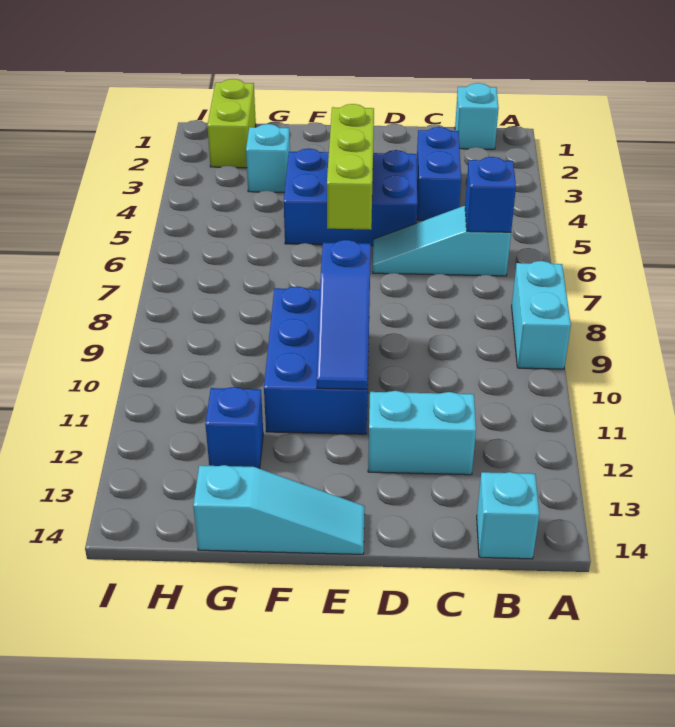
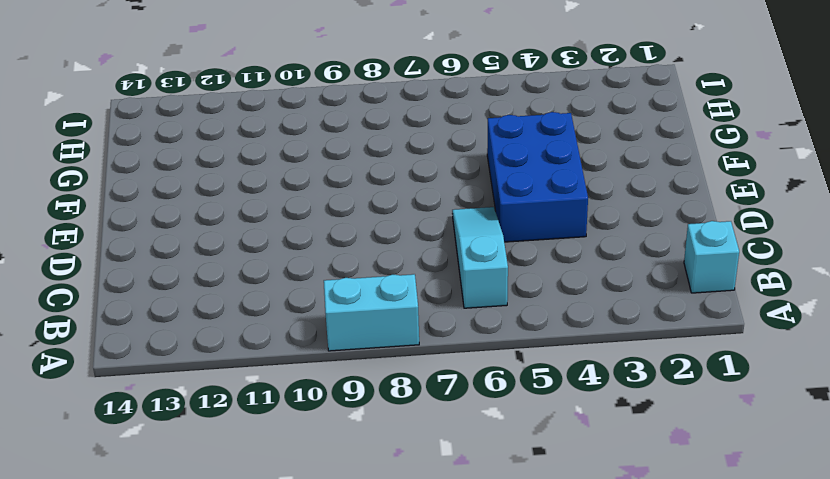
none -> cyan 1x1 brick [477,472,539,559]
none -> blue 1x2 brick [417,127,461,220]
none -> cyan 1x2 brick [368,391,476,475]

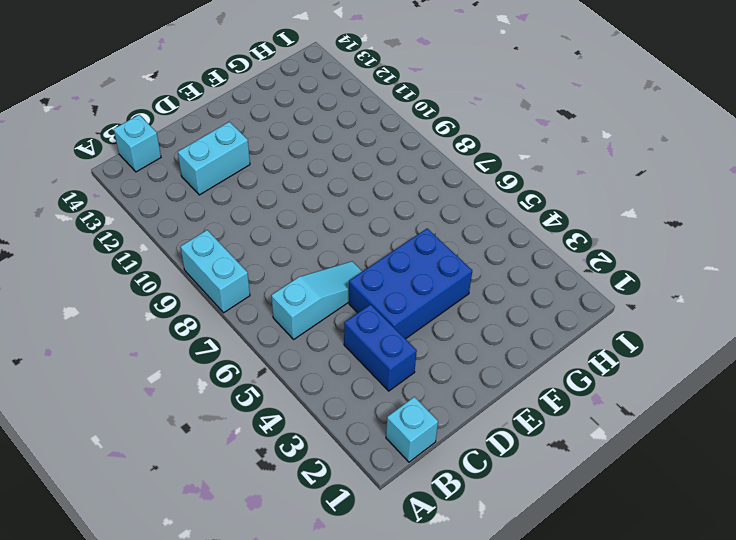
none -> blue 2x3 brick [264,286,370,434]
none -> cyan 1x3 slope [193,465,365,554]
none -> cyan 1x1 brick [246,124,290,192]

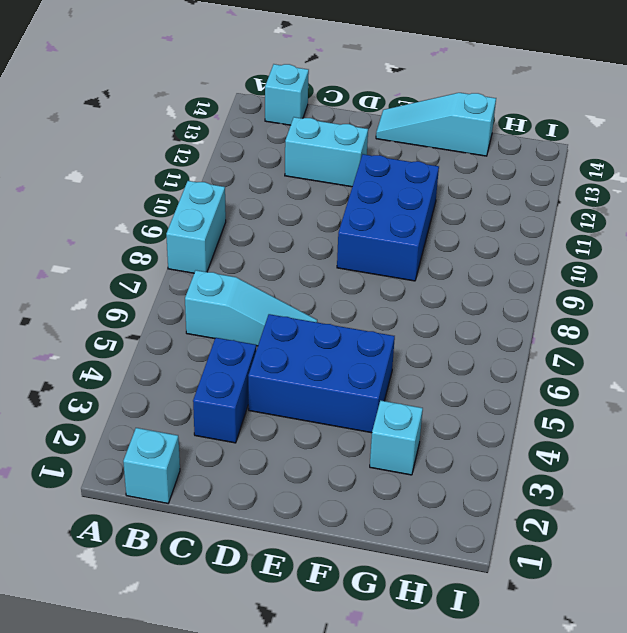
none -> blue 1x1 brick [205,387,263,469]
none -> lime 1x2 brick [207,79,256,168]
none -> blue 1x1 brick [465,157,516,232]

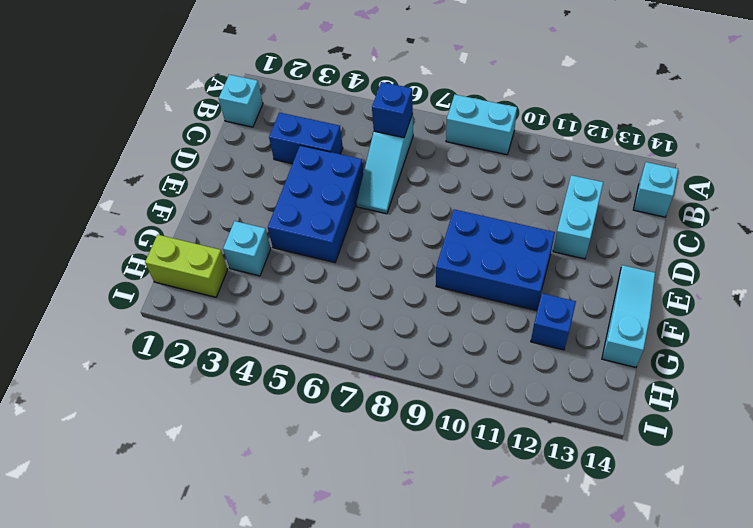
none -> lime 1x3 brick [327,104,374,230]
none -> blue 1x3 slope [317,240,371,389]

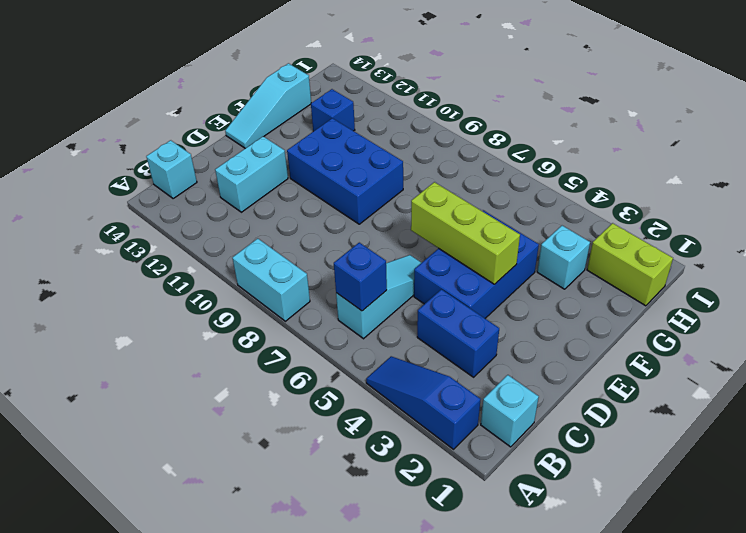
blue 1x3 slope [366,356,481,449] -> blue 1x3 slope moved to [317,240,371,389]

